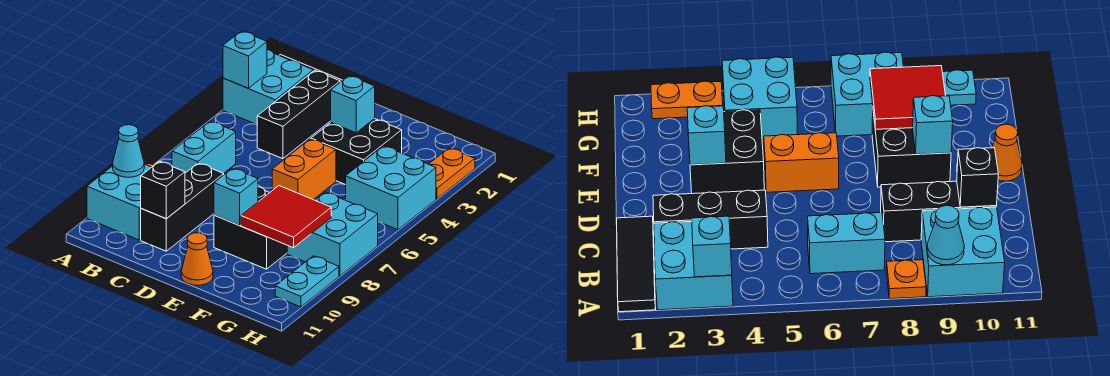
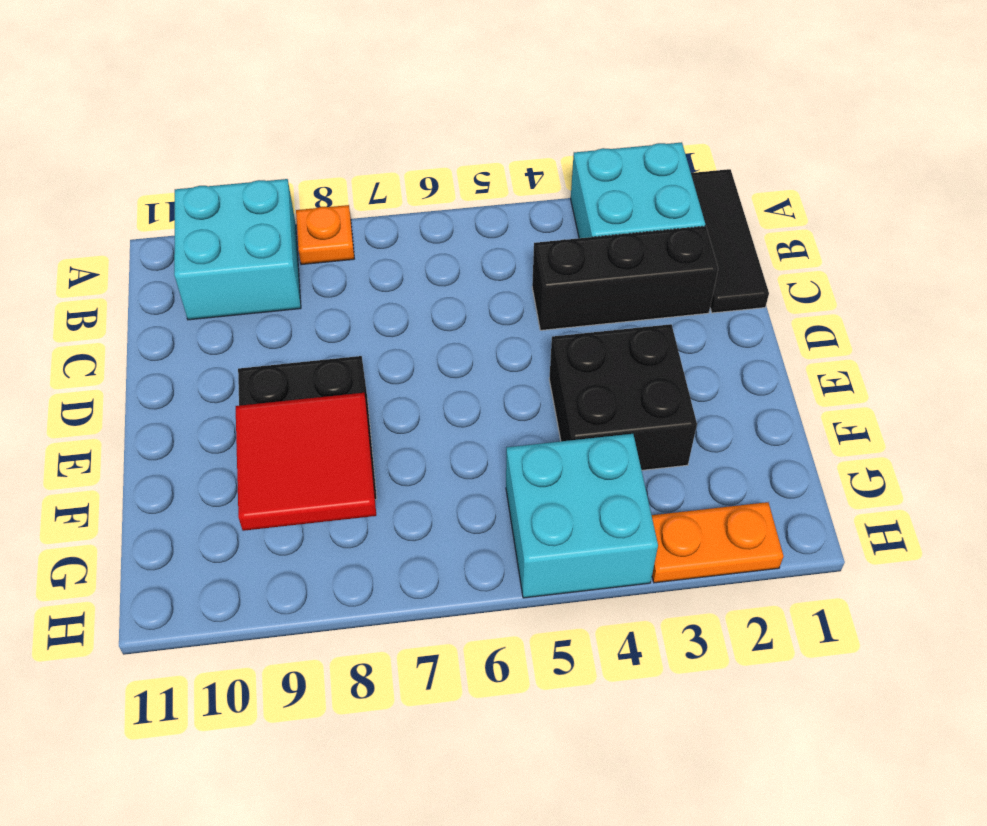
none -> cyan 1x2 brick [172,121,236,173]
none -> black 1x3 brick [141,163,224,251]
none -> orange 1x2 brick [272,139,336,200]

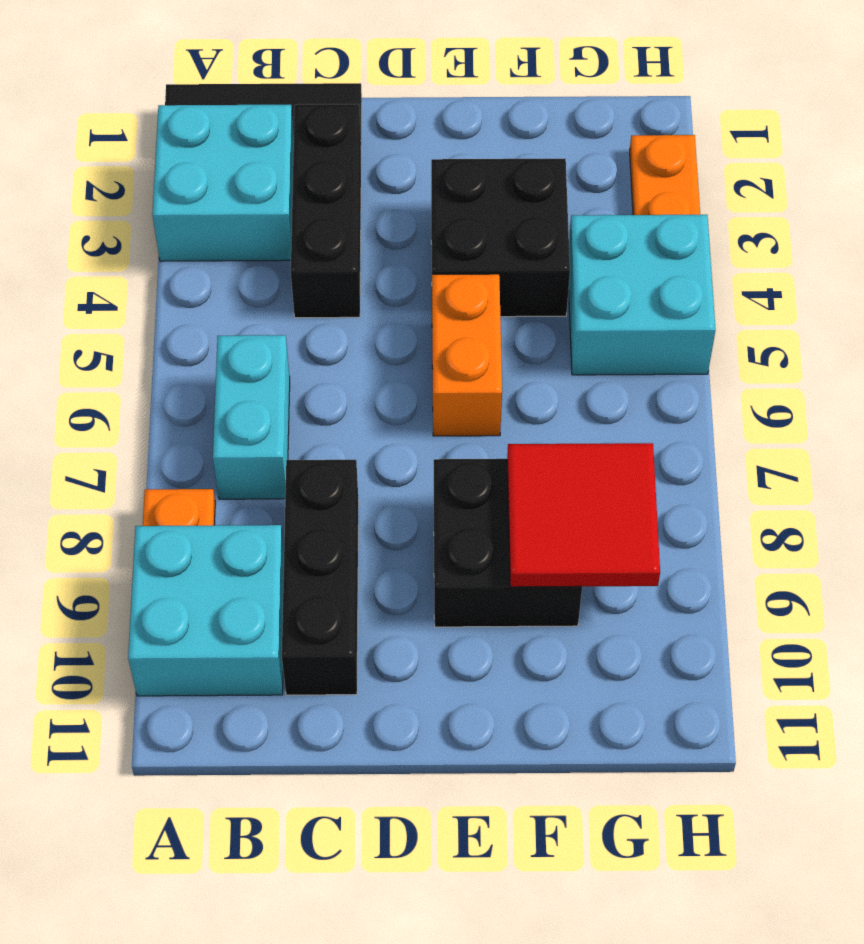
none -> orange 1x1 cone [181,233,213,286]
none -> cyan 2x2 brick [287,192,378,276]
none -> cyan 1x2 plate [275,256,339,307]

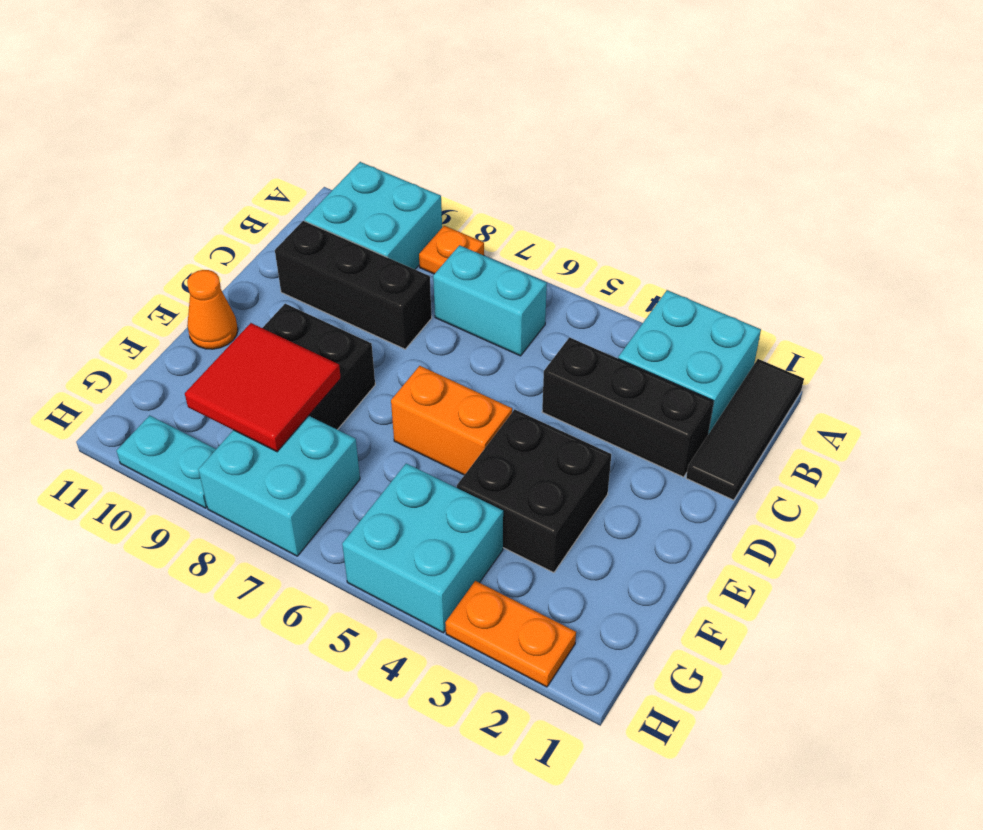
none -> cyan 1x1 brick [223,31,267,88]
none -> cyan 1x1 cone [113,125,144,177]
none -> black 1x1 brick [141,161,185,219]

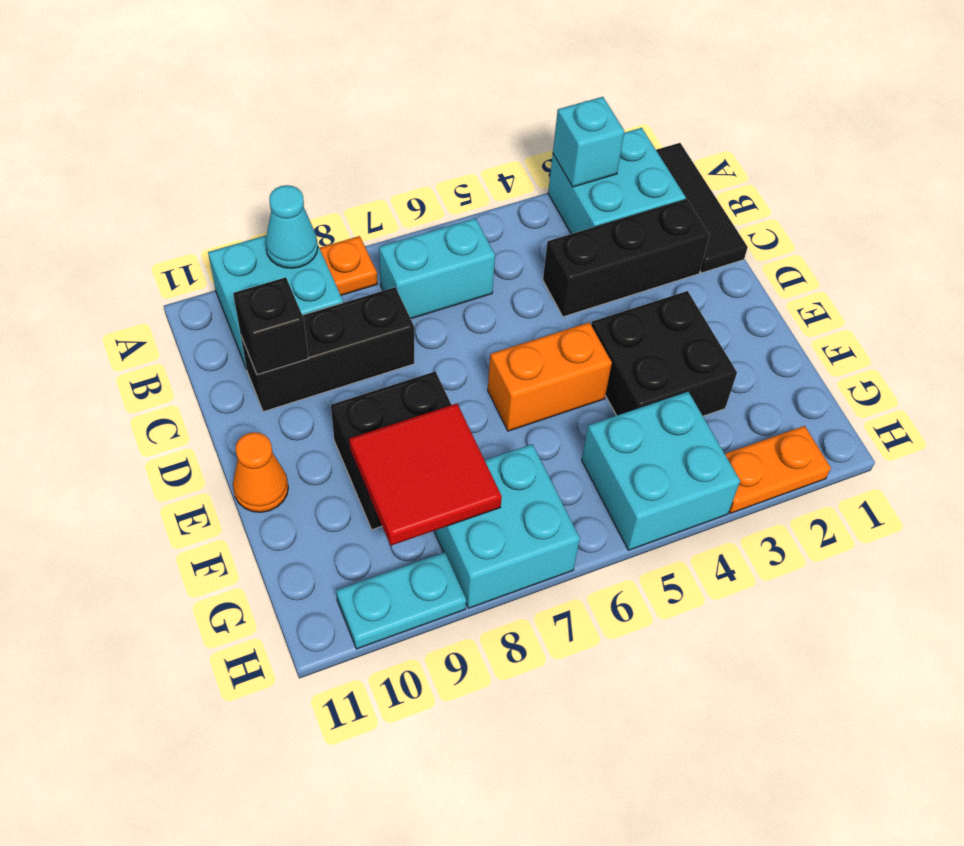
none -> cyan 1x1 brick [331,76,375,133]
none -> cyan 1x1 brick [214,168,258,225]

